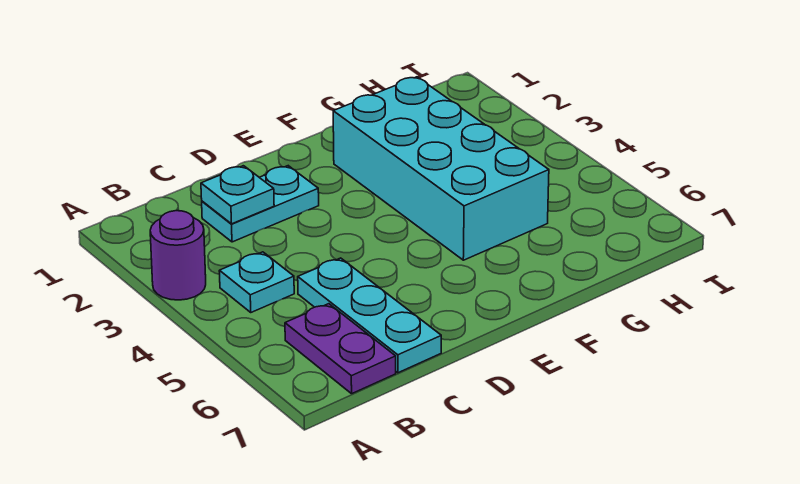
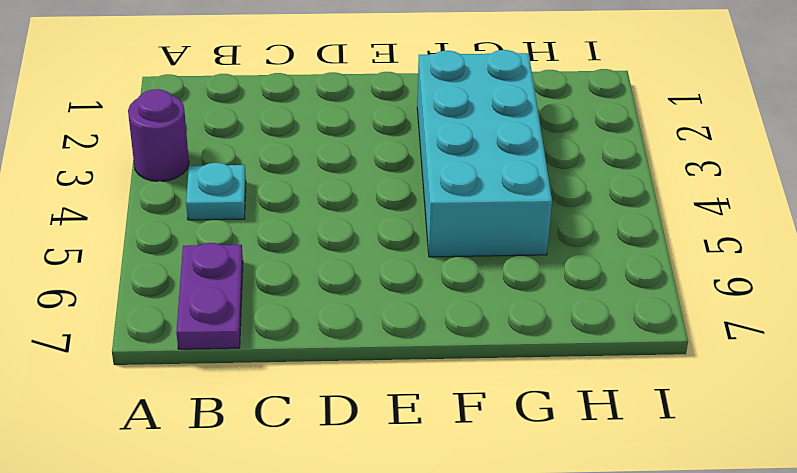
none -> cyan 1x2 plate [202,166,319,242]
none -> cyan 1x3 plate [298,258,441,373]

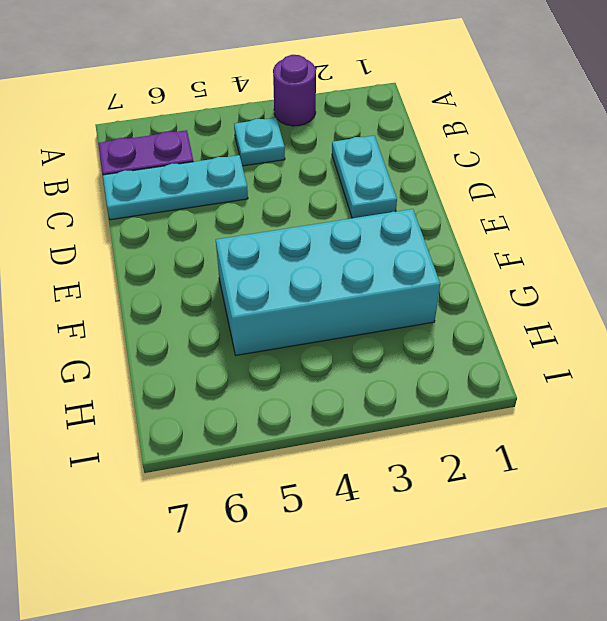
none -> cyan 1x1 plate [201,166,274,224]

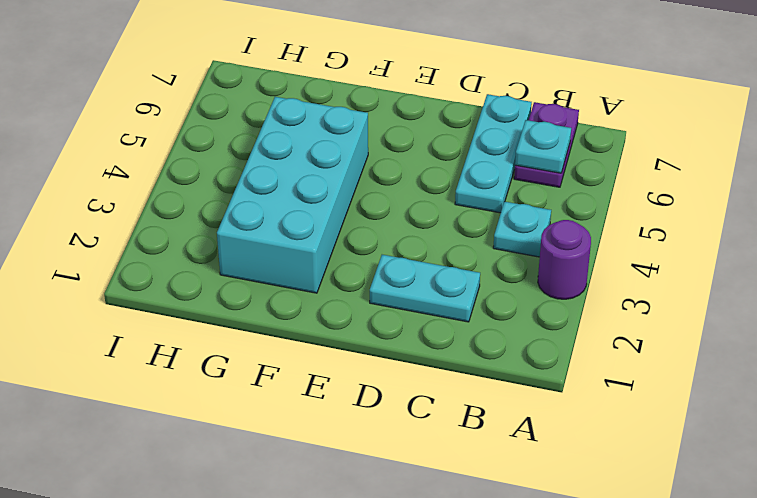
cyan 1x1 plate [515,120,571,173] -> cyan 1x1 plate moved to [201,166,274,224]

